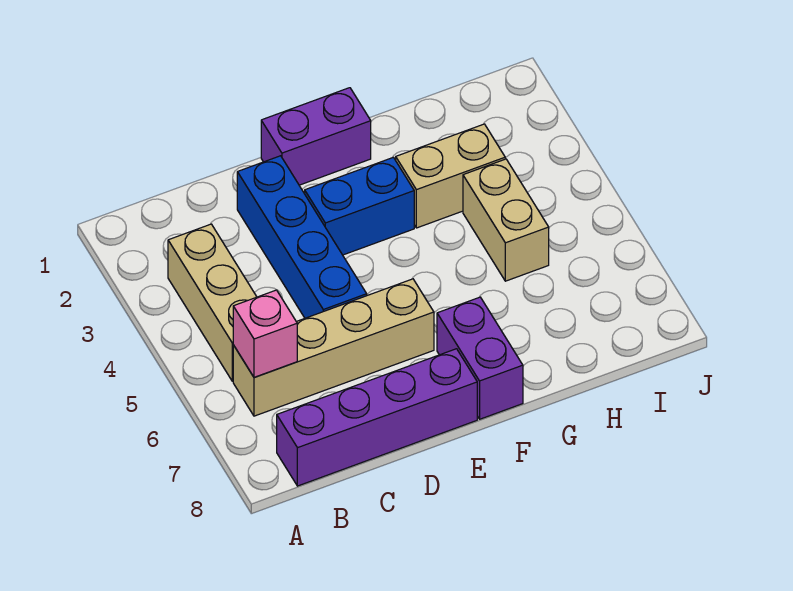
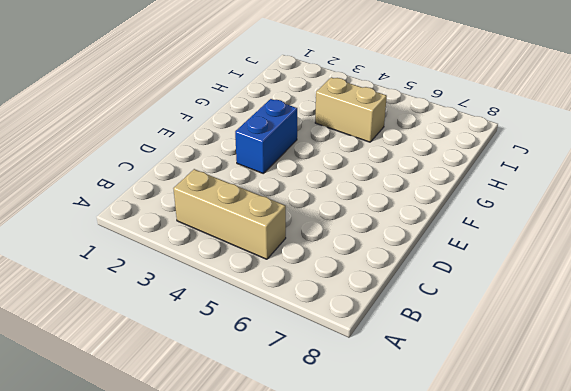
none -> tan 1x4 brick [233,279,434,416]
none -> purple 1x4 brick [277,349,477,486]

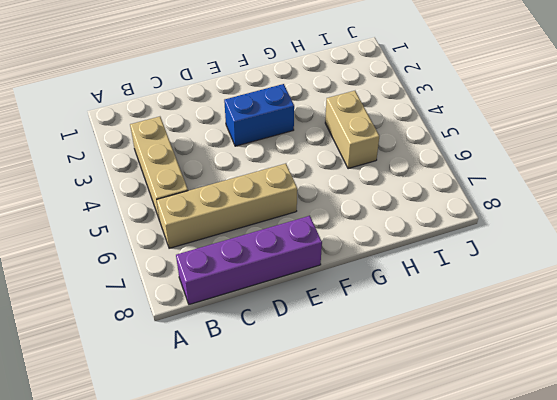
none -> blue 1x4 brick [237,156,367,318]
none -> purple 1x2 brick [261,88,371,185]

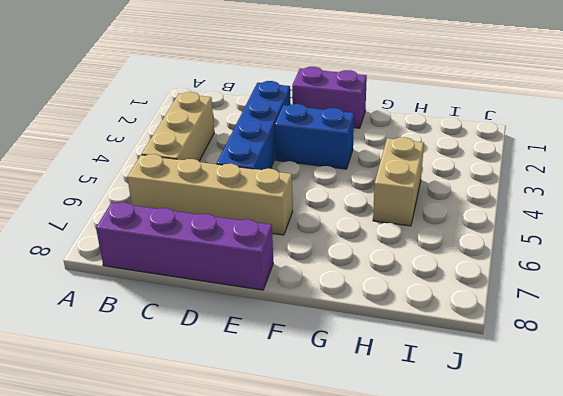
none -> purple 1x2 brick [437,297,523,419]
none -> tan 1x2 brick [396,124,505,228]

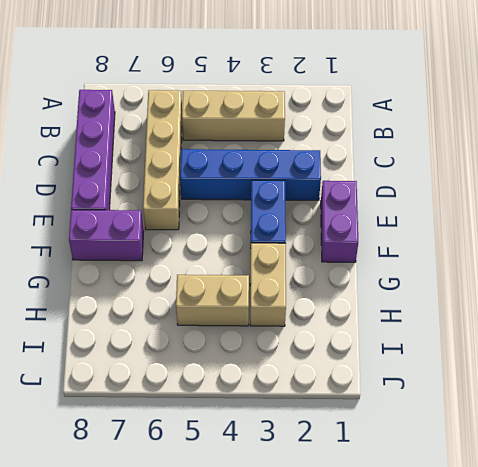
none -> pink 1x1 brick [233,290,297,377]

